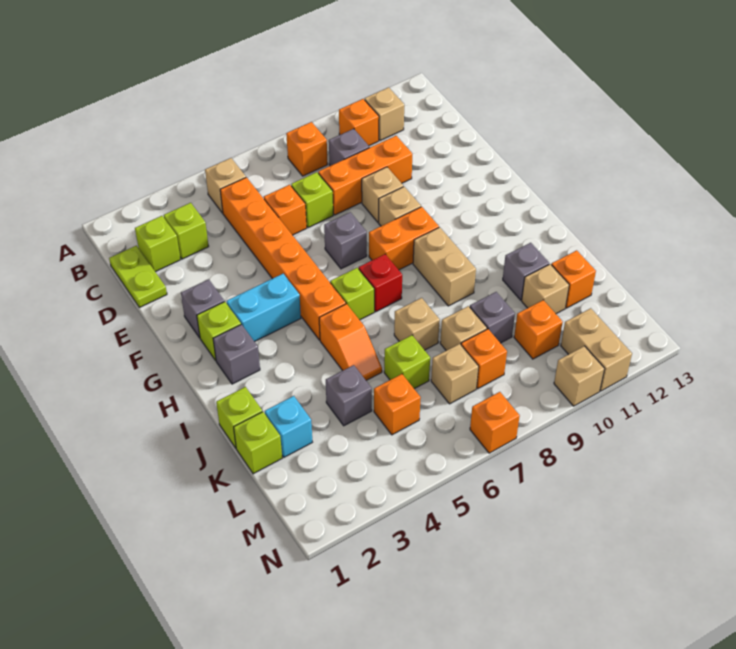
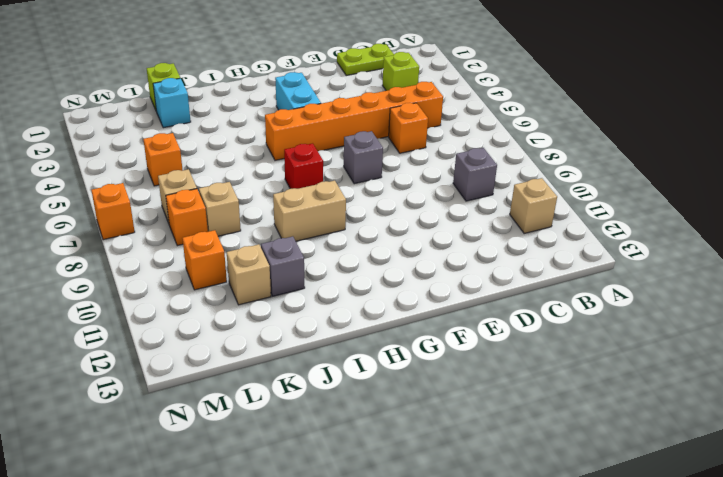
none -> tan 1x1 brick [205,158,246,213]
none -> orange 1x1 brick [286,122,328,176]
none -> orange 1x1 brick [339,99,379,146]
none -> lime 1x1 brick [135,216,181,272]

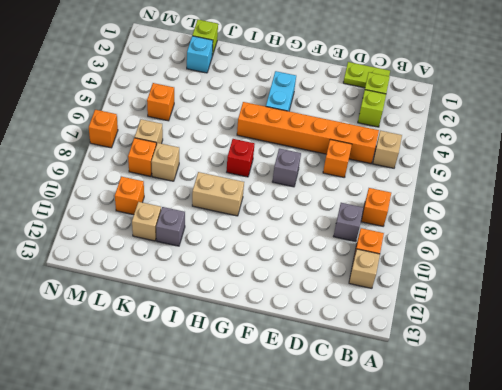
none -> lime 1x1 brick [291,172,333,228]
none -> orange 1x3 brick [318,136,412,215]
none -> tan 1x1 brick [362,167,403,222]
none -> grey 1x1 brick [181,279,224,338]

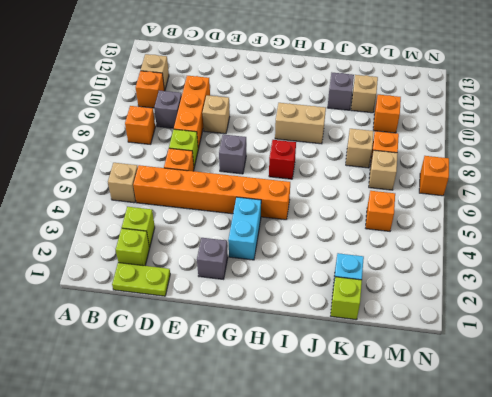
none -> tan 1x1 brick [379,187,421,226]
none -> lime 1x1 brick [197,302,241,360]
none -> orange 1x2 brick [369,207,439,270]
none -> grey 1x1 brick [213,324,260,384]

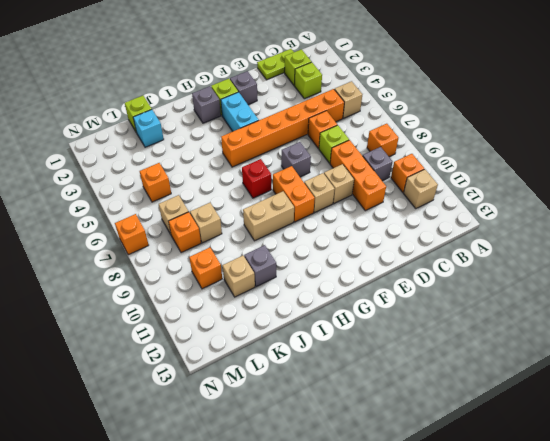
none -> lime 1x1 brick [330,268,374,320]
none -> orange 1x2 slope [319,304,382,380]
none -> lime 1x1 brick [216,387,262,448]
none -> tan 1x1 brick [394,298,440,350]

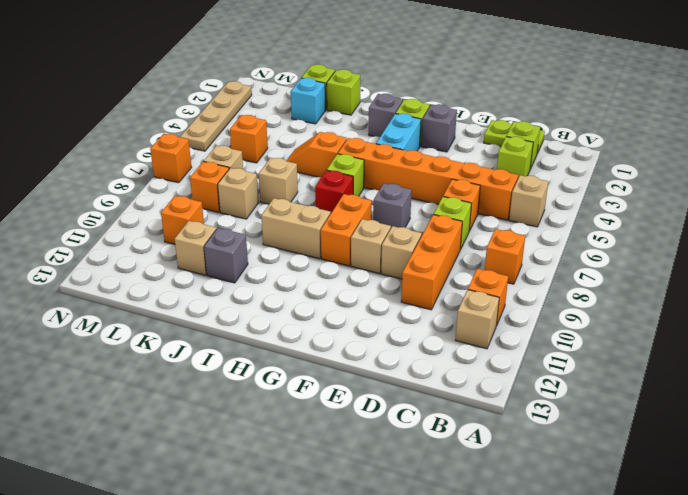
tan 1x4 plate [180,81,252,151] -> none
none -> grey 1x1 brick [329,129,370,166]
none -> grey 1x1 brick [326,365,372,426]
none -> lime 1x1 brick [384,335,430,389]
none -> grey 1x1 brick [470,292,515,343]

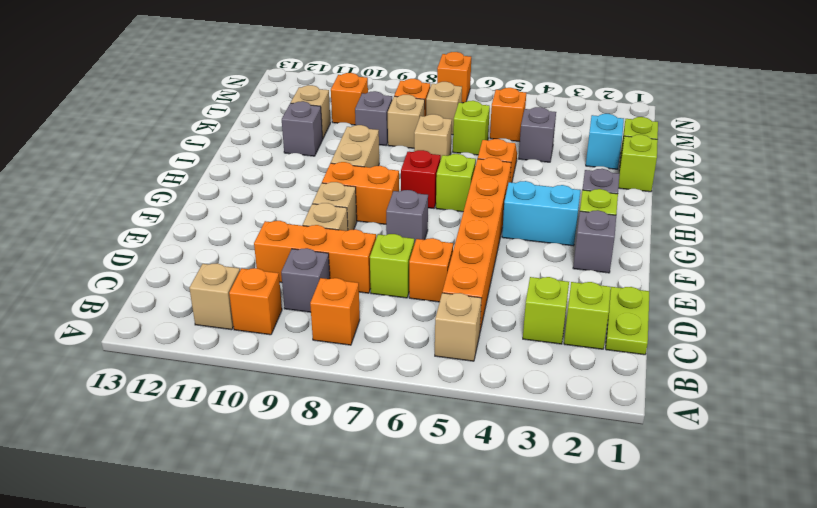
none -> orange 1x1 brick [551,250,596,308]
none -> tan 1x2 brick [561,308,632,391]
none -> tan 1x1 brick [554,346,605,406]

